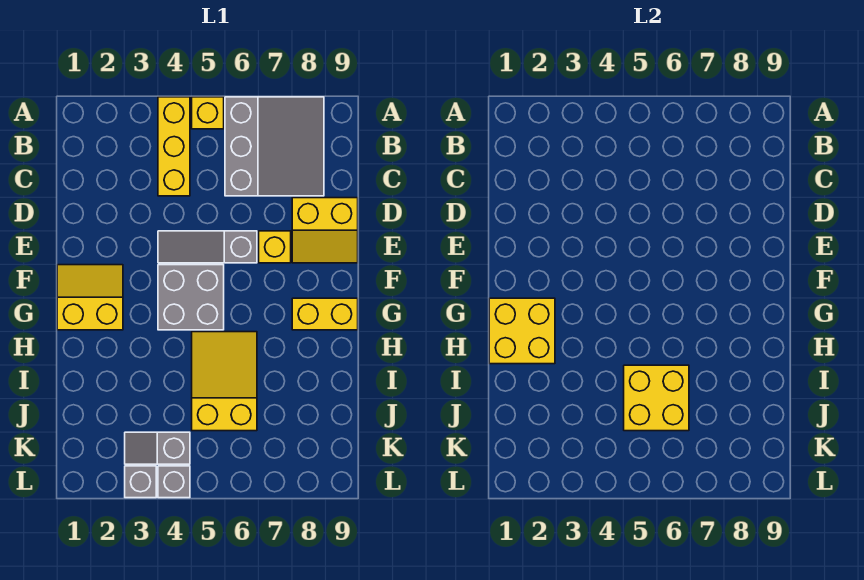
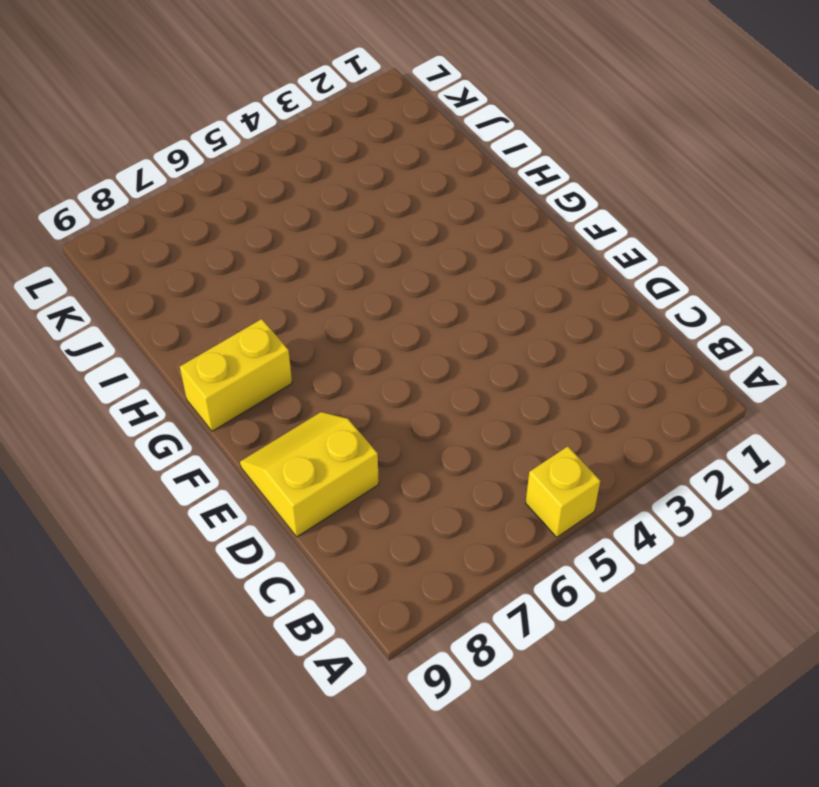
none -> yellow 1x3 brick [158,97,190,196]
none -> grey 3x3 slope [225,97,324,196]
none -> grey 1x3 slope [158,231,257,263]

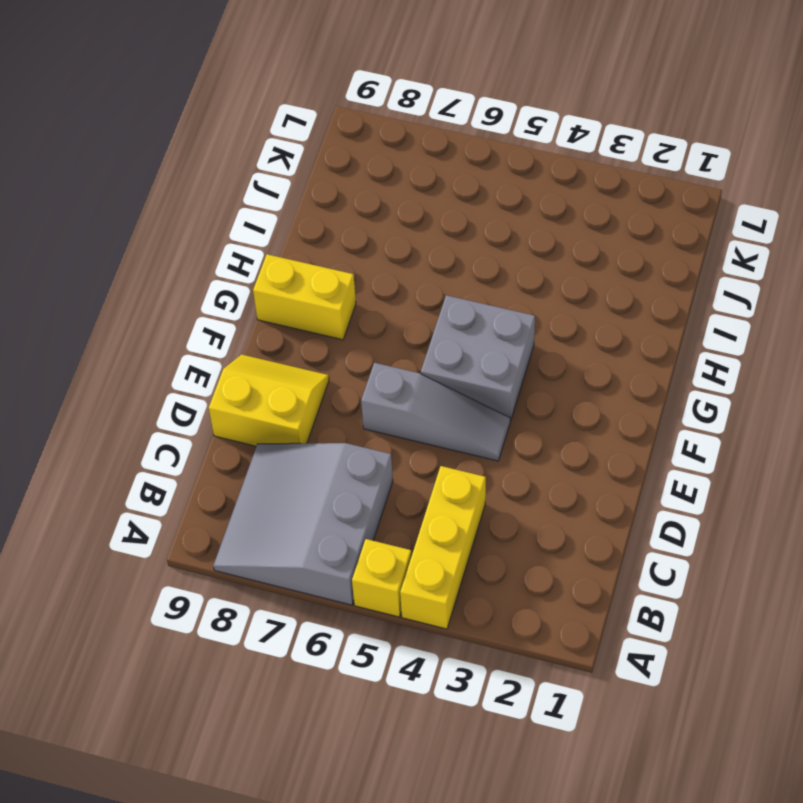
none -> yellow 1x1 brick [259,231,291,263]
none -> yellow 2x2 slope [57,265,123,330]
none -> yellow 2x3 slope [192,332,257,431]

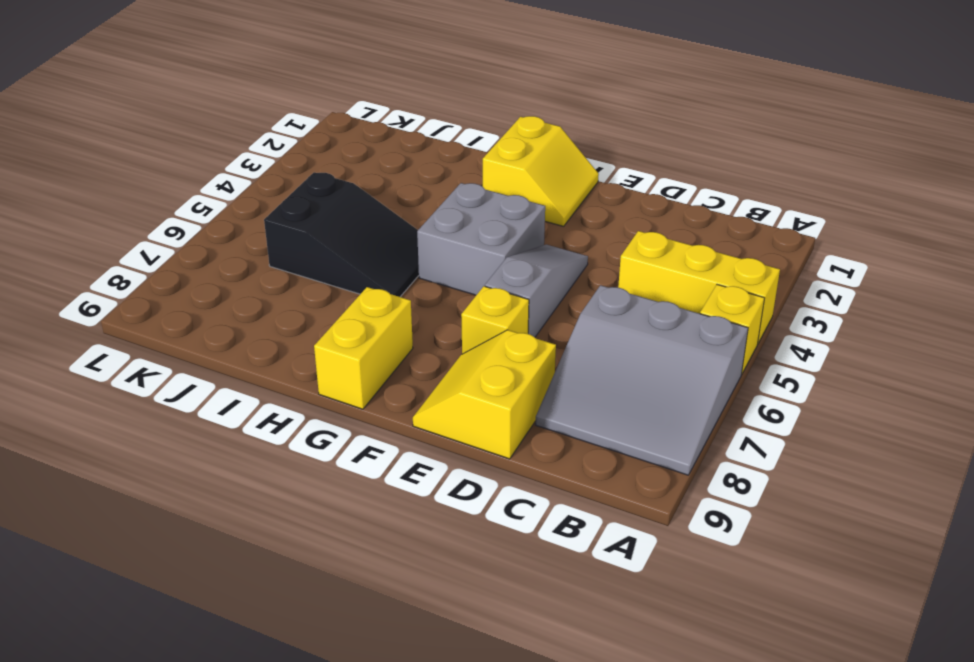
black 2x3 slope [264,172,419,297] -> yellow 2x3 slope [192,332,257,431]
none -> grey 1x2 slope [125,432,190,464]
none -> grey 1x1 brick [125,466,156,498]
none -> grey 1x1 brick [158,466,190,498]

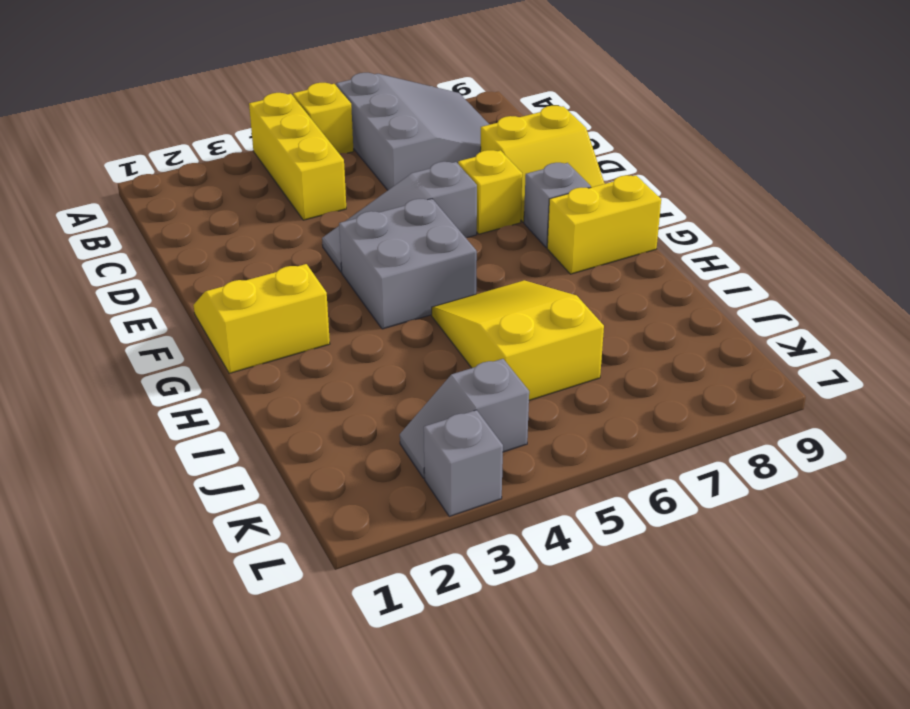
grey 1x1 brick [524,163,591,248] -> grey 1x1 brick moved to [158,466,190,498]
none -> yellow 2x2 brick [489,298,555,364]
none -> yellow 2x2 brick [624,365,689,431]

